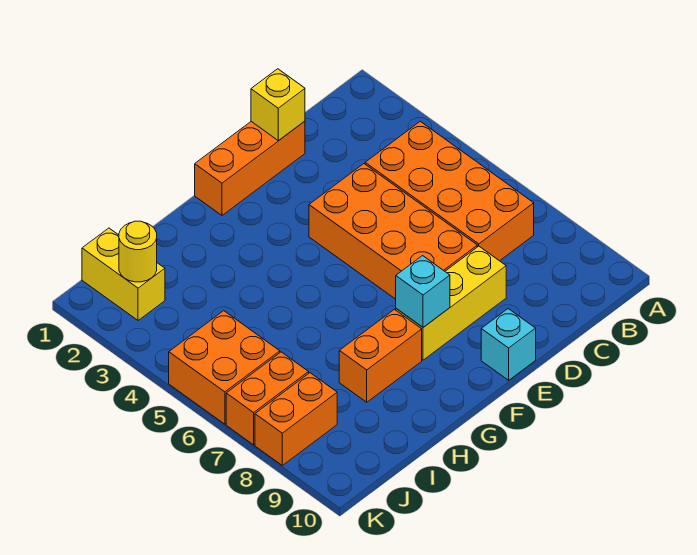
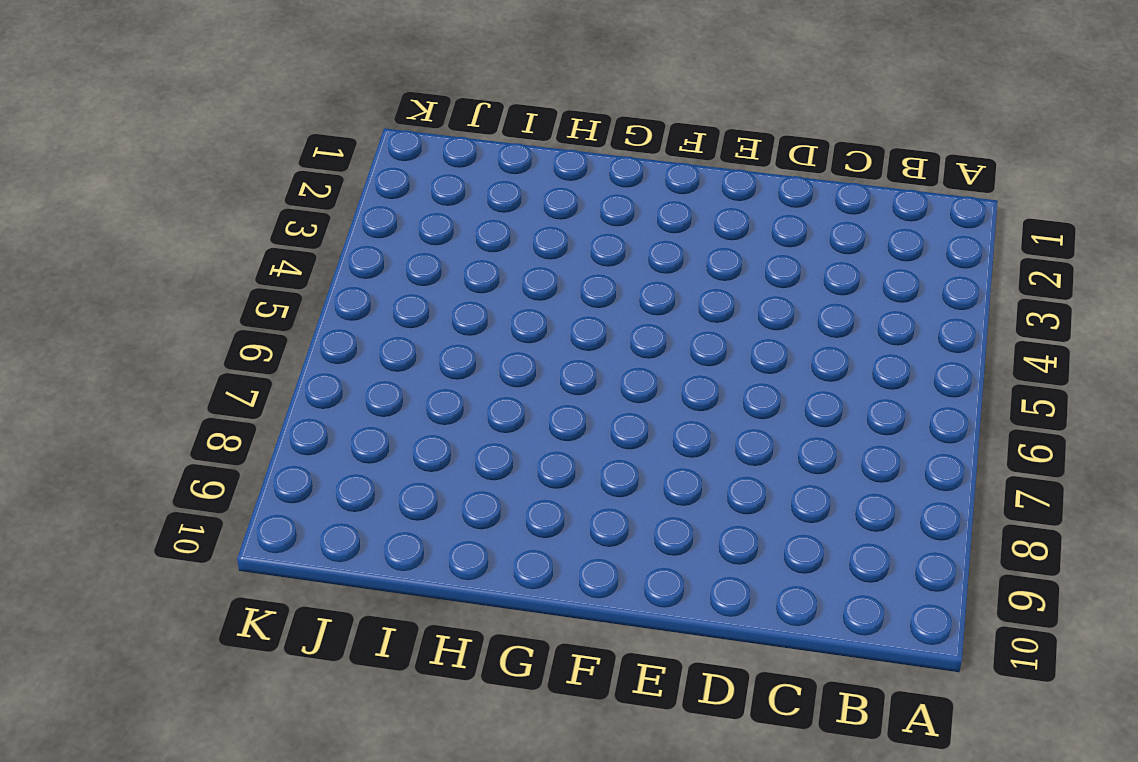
none -> orange 2x4 brick [365,121,534,261]
none -> orange 1x3 brick [195,121,305,215]
none -> orange 2x4 brick [309,164,477,299]

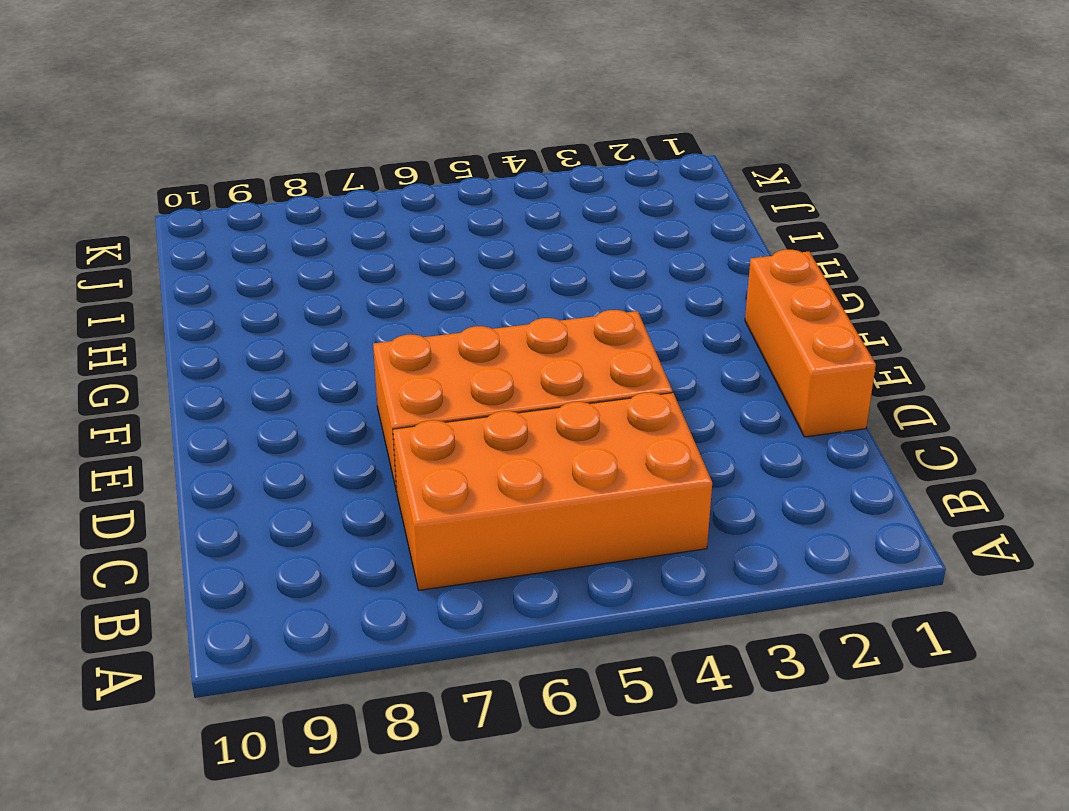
none -> yellow 1x3 brick [396,246,506,360]
none -> cyan 1x1 brick [481,309,536,380]
none -> orange 1x2 brick [339,309,422,402]

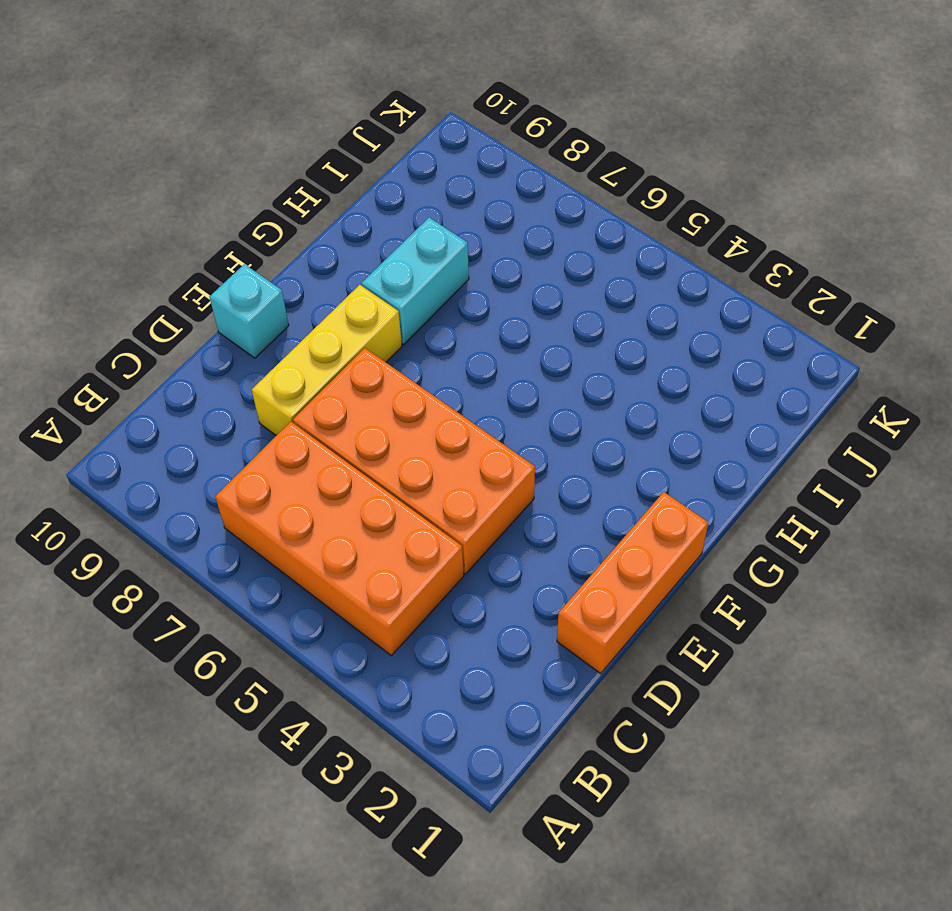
cyan 1x2 brick [362,218,469,345] -> orange 1x2 brick [339,309,422,402]
none -> yellow 1x2 brick [82,228,165,320]
none -> orange 2x2 brick [169,311,280,424]
none -> orange 1x2 brick [226,352,309,445]

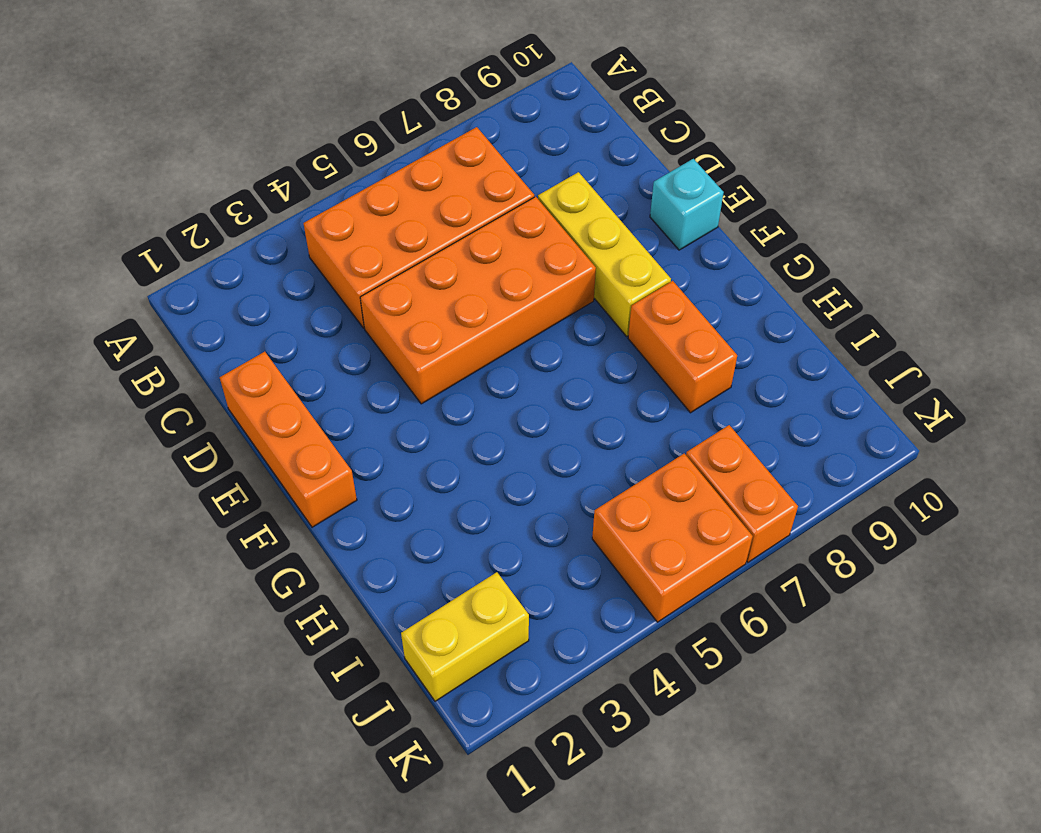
none -> orange 1x2 brick [255,373,337,465]
none -> yellow 1x1 brick [251,69,305,141]
none -> cyan 1x1 brick [396,256,450,327]

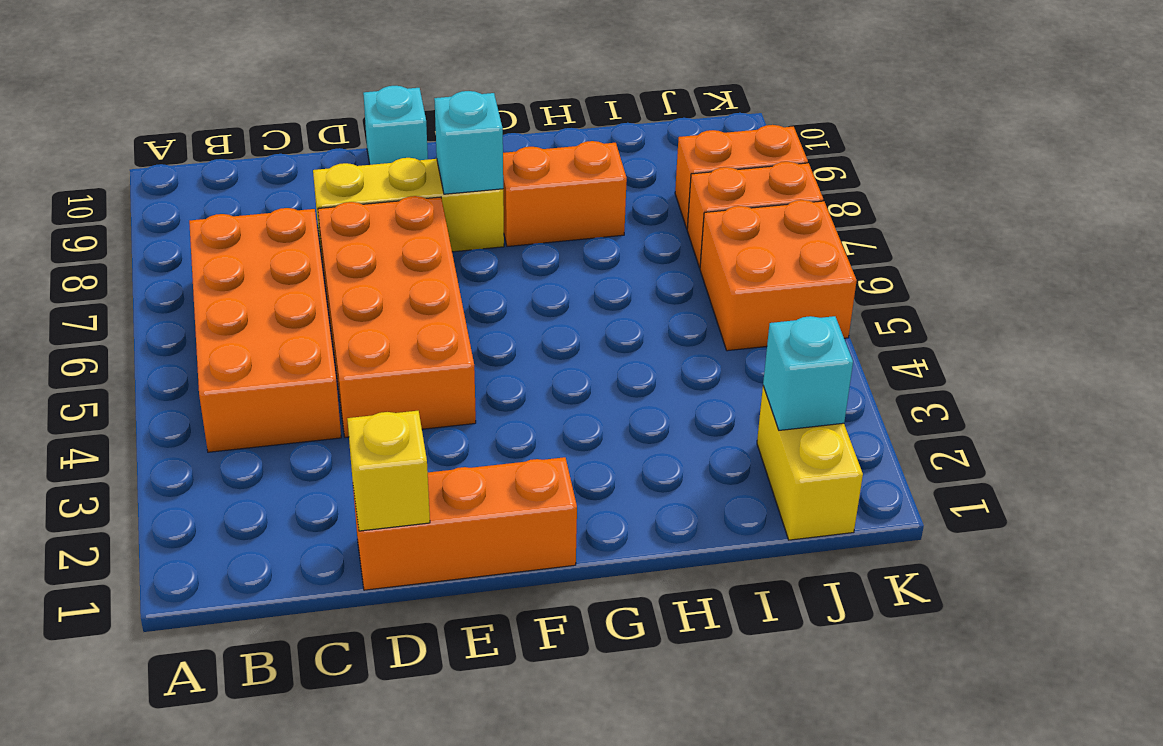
cyan 1x1 brick [763,316,853,430] -> yellow 1x1 round brick [119,221,157,282]

